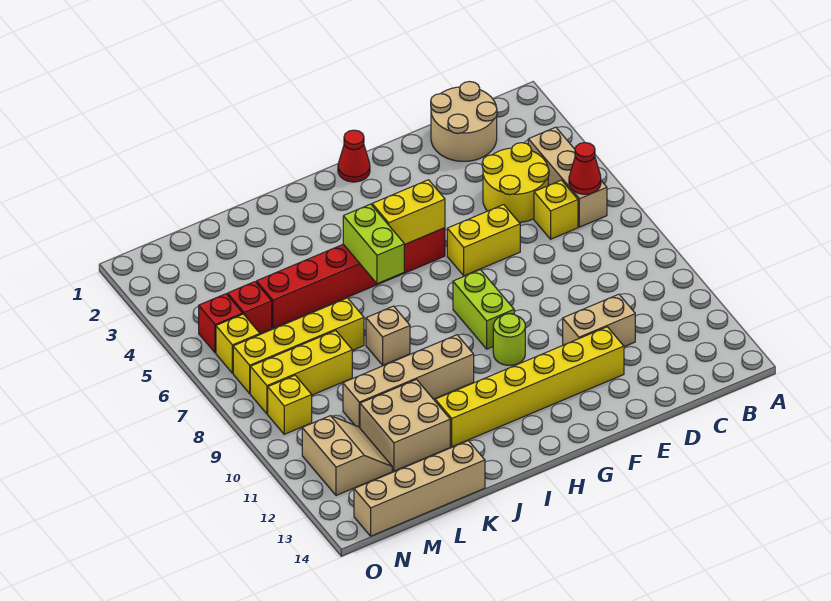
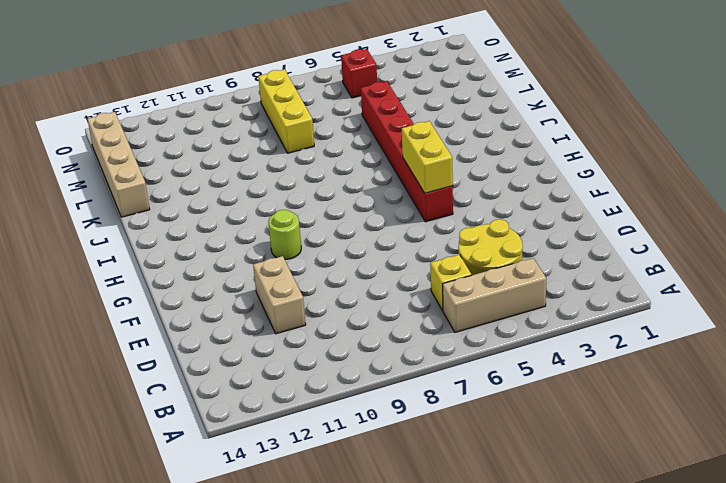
none -> tan 2x2 round brick [431,82,497,161]
none -> yellow 1x2 brick [447,205,520,276]
none -> yellow 1x6 brick [435,327,624,447]

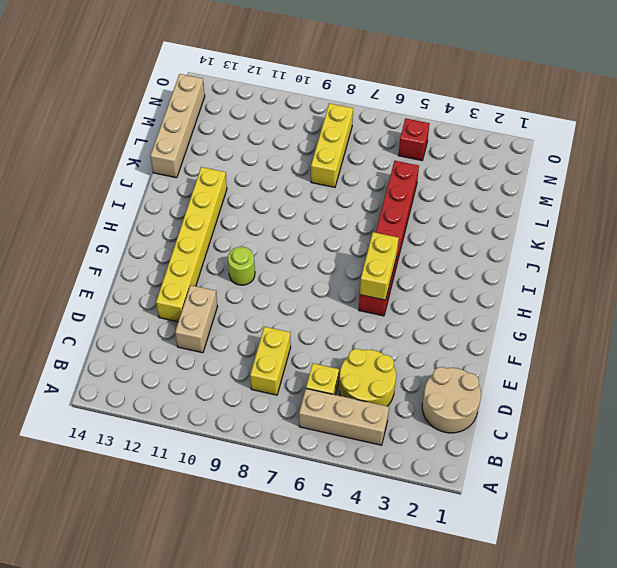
yellow 1x2 brick [250,327,291,395] -> yellow 1x2 brick moved to [447,205,520,276]
none -> red 1x1 cone [338,130,370,182]
none -> lime 1x2 brick [453,270,514,349]
none -> tan 1x4 brick [343,335,474,428]

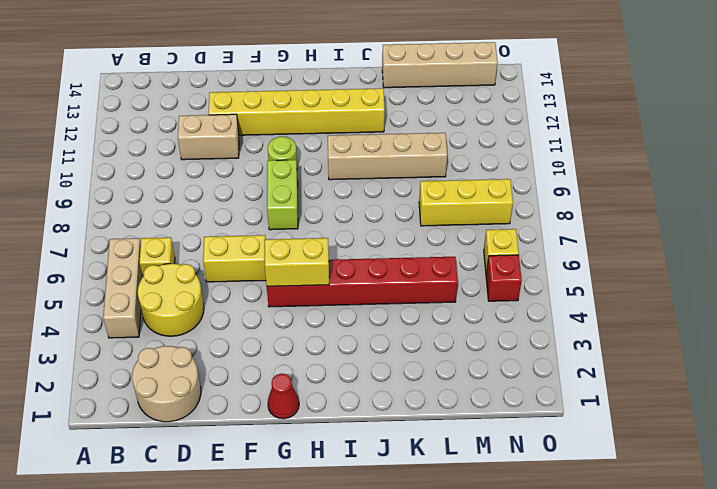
none -> tan 1x1 brick [366,306,410,365]
none -> yellow 1x4 brick [233,298,364,393]
none -> tan 2x2 brick [360,380,450,471]

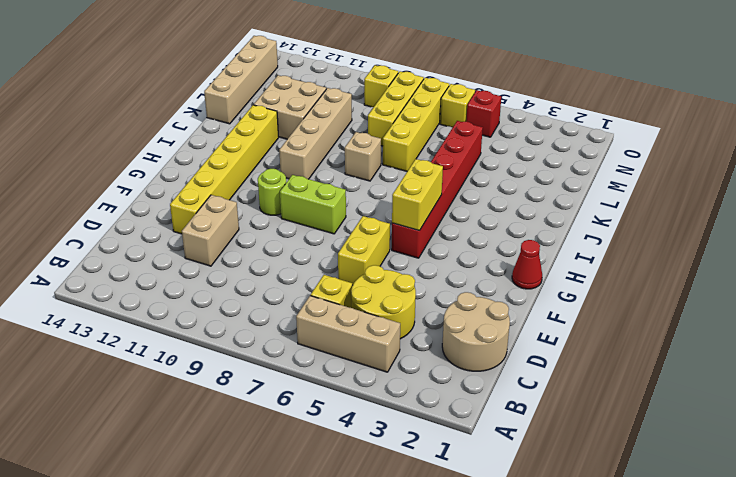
none -> red 1x1 brick [228,282,272,334]
none -> tan 2x2 slope [302,416,392,495]
none -> red 1x1 cone [569,143,601,194]

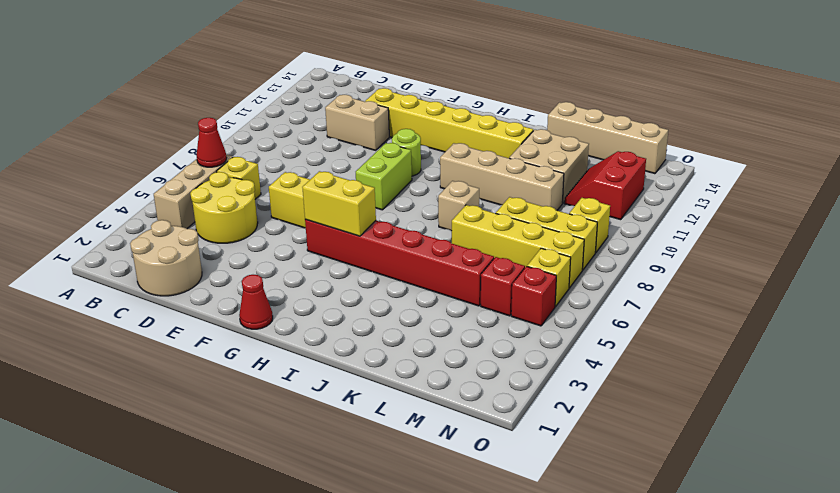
red 2x2 slope [564,151,646,220] -> tan 2x2 slope [302,416,392,495]
none -> lime 1x2 brick [343,204,404,284]

